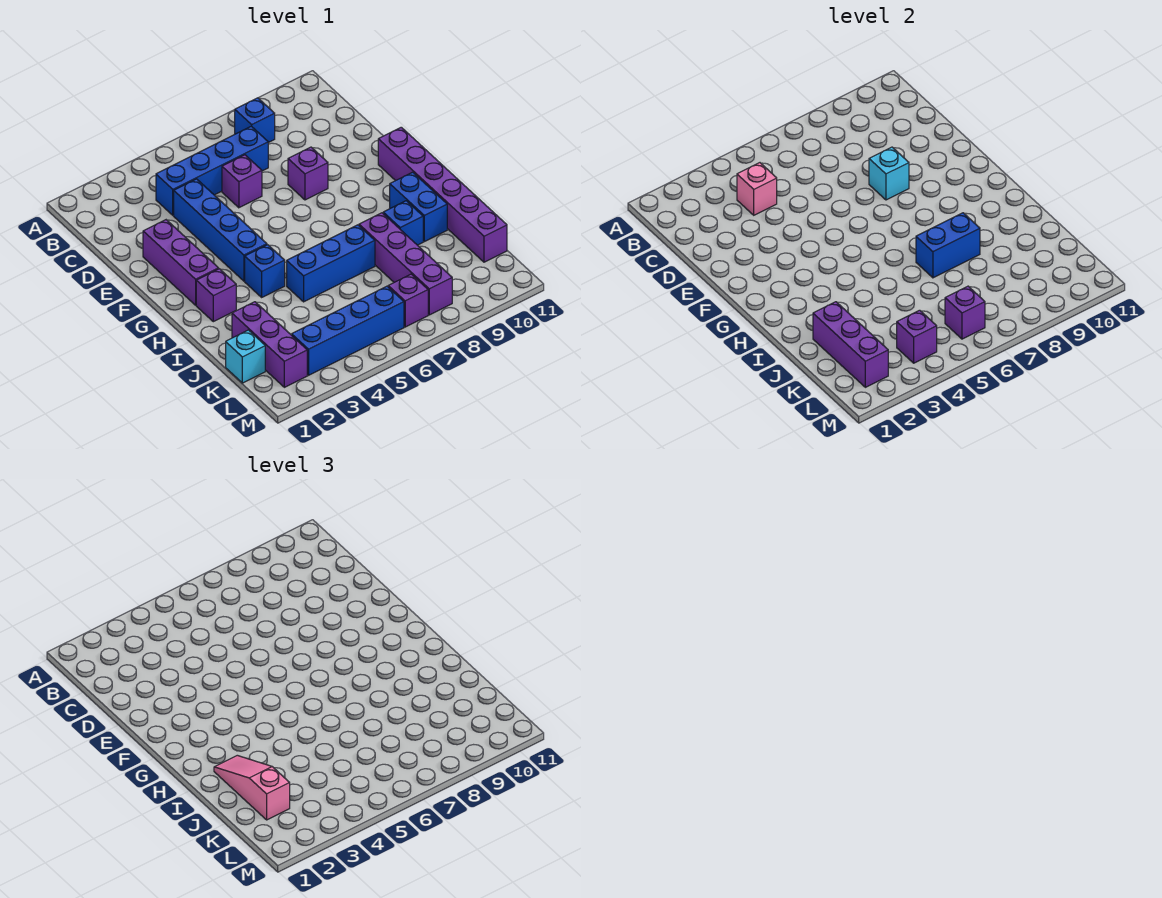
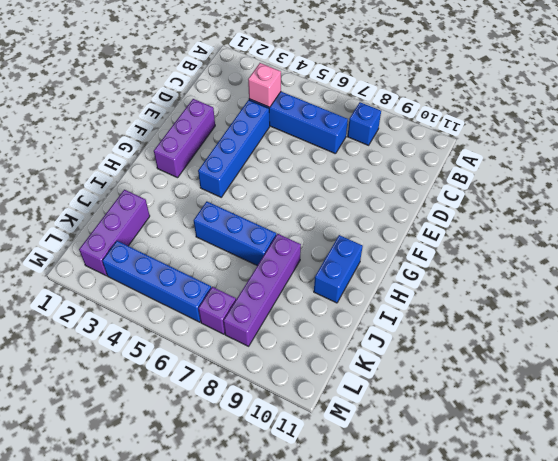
none -> purple 1x1 brick [222,155,262,208]
none -> purple 1x1 brick [288,147,328,200]
none -> purple 1x6 brick [378,127,507,262]

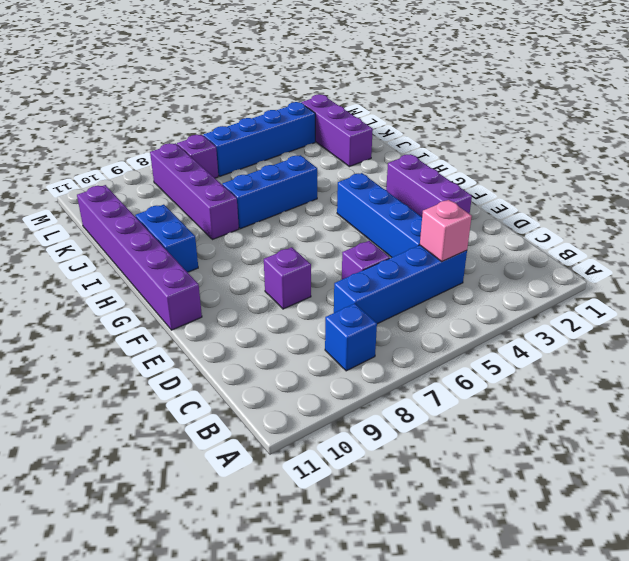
none -> purple 1x1 brick [196,269,236,322]
none -> blue 1x1 brick [245,245,285,297]
none -> blue 1x1 brick [383,201,423,245]

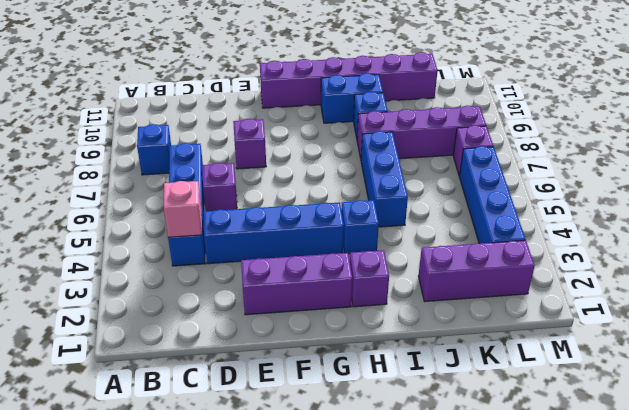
none -> cyan 1x1 brick [226,330,265,383]
none -> cyan 1x1 brick [869,147,909,200]
none -> blue 1x2 brick [916,213,980,278]

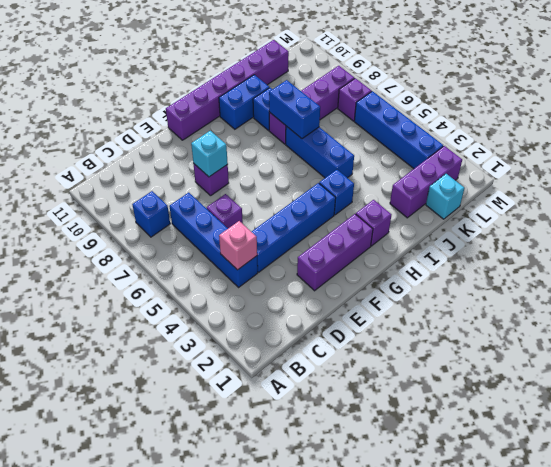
none -> purple 1x3 brick [813,302,888,387]
none -> purple 1x1 brick [897,310,937,363]
none -> purple 1x1 brick [945,286,985,339]

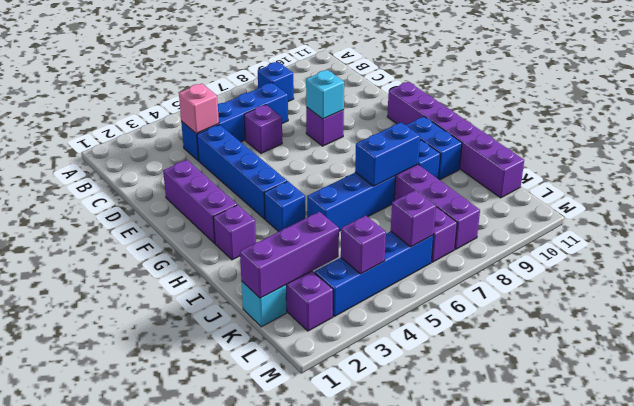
purple 1x3 brick [240,212,339,298] -> purple 1x3 brick turned to [813,302,888,387]
none -> pink 1x3 slope [214,755,290,820]

